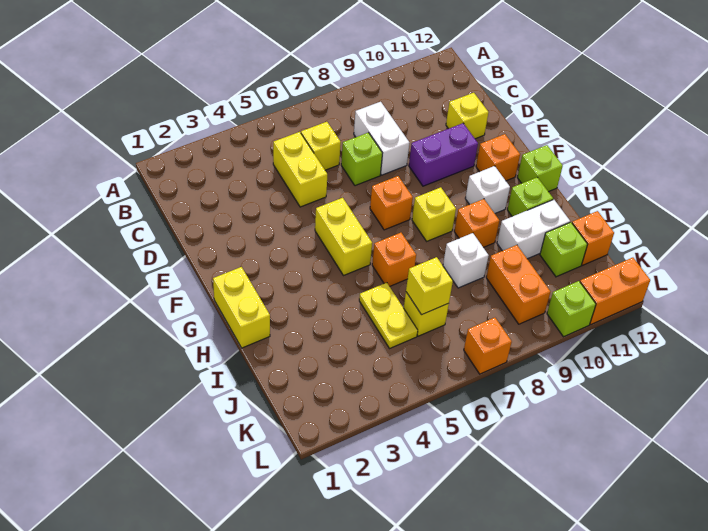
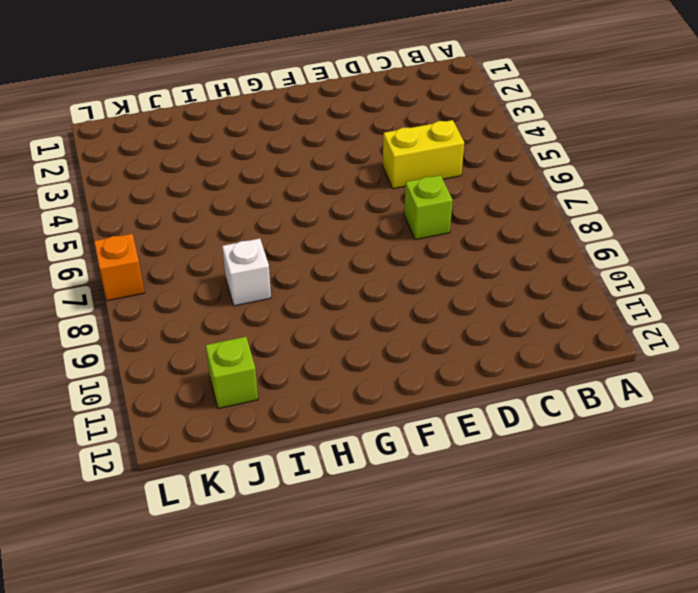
none -> yellow 1x1 brick [301,122,341,170]
none -> white 1x2 brick [354,102,409,175]
none -> yellow 1x1 brick [446,93,489,139]

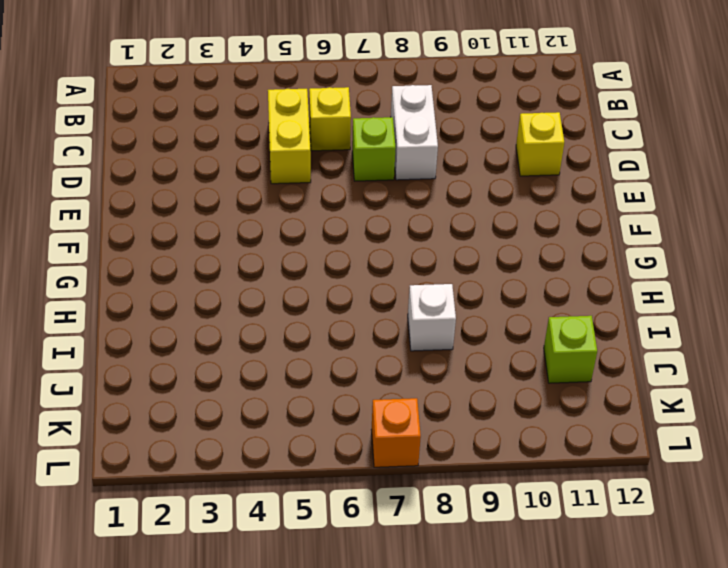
none -> purple 1x2 brick [409,123,478,186]
none -> yellow 1x2 brick [315,198,372,276]
none -> orange 1x1 brick [370,176,413,230]

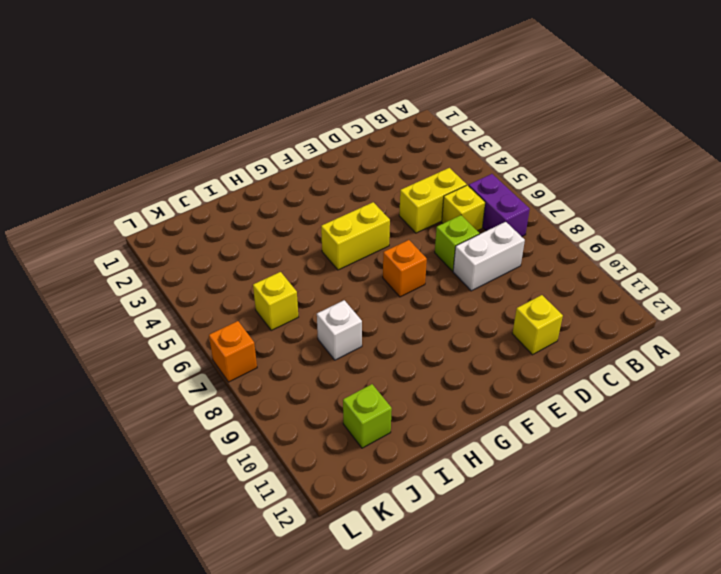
purple 1x2 brick [469,174,530,237] -> purple 1x2 brick moved to [409,123,478,186]
none -> orange 1x1 brick [476,134,520,181]
none -> yellow 1x2 brick [213,267,270,348]
none -> yellow 1x1 brick [412,187,456,241]

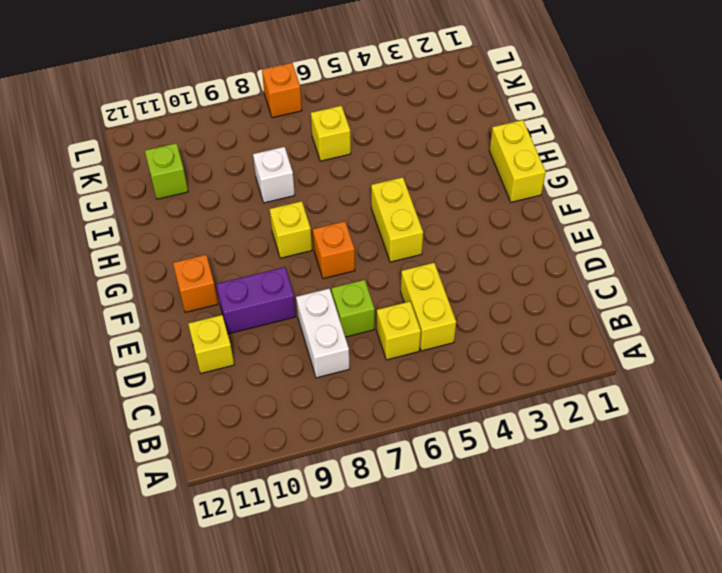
none -> white 1x1 brick [465,166,510,213]
none -> lime 1x1 brick [517,145,563,192]
none -> orange 1x1 brick [372,233,416,286]

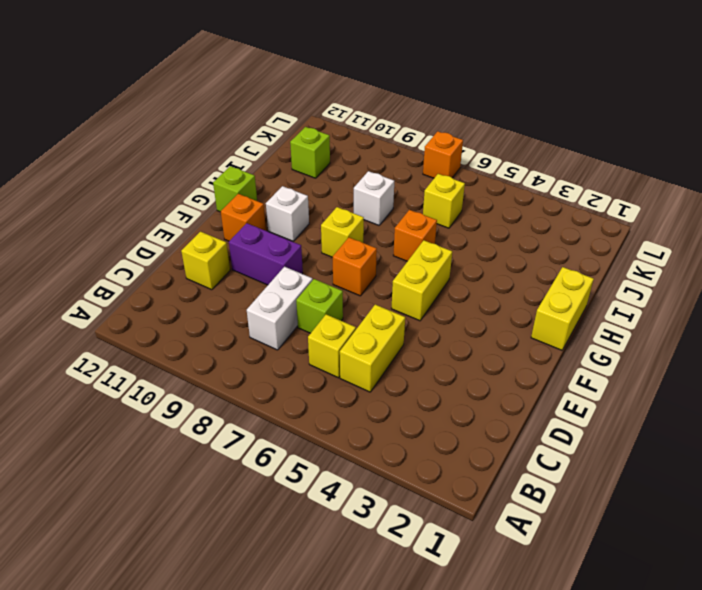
none -> orange 1x1 brick [454,199,499,247]
none -> lime 1x1 brick [507,177,553,217]
none -> yellow 1x2 plate [359,283,418,348]

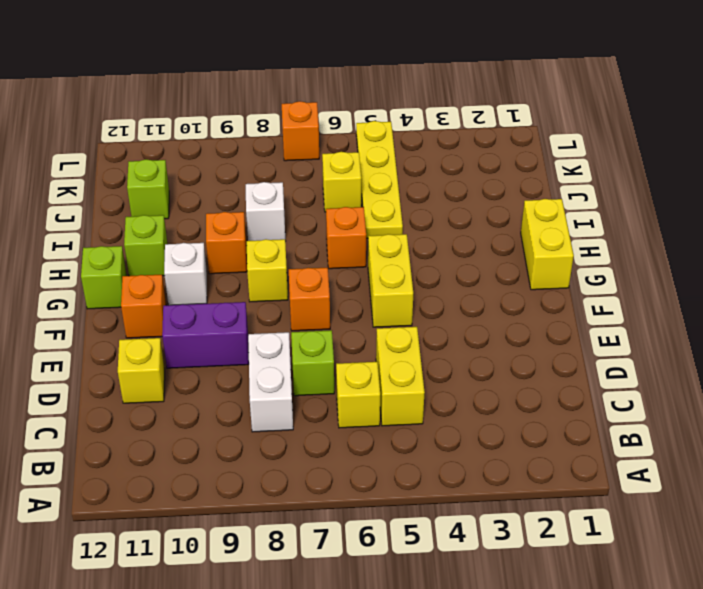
yellow 1x4 plate [356,121,403,238] -> yellow 1x2 plate [359,283,418,348]
none -> white 1x2 brick [497,200,570,259]
none -> orange 1x2 brick [486,245,550,324]
none -> orange 1x1 brick [572,211,614,265]

